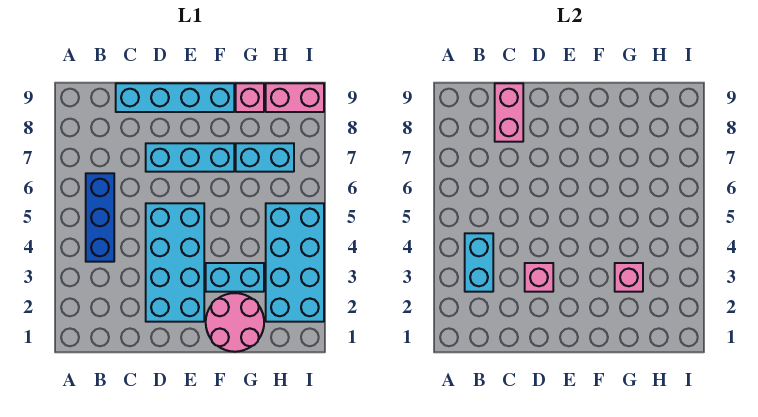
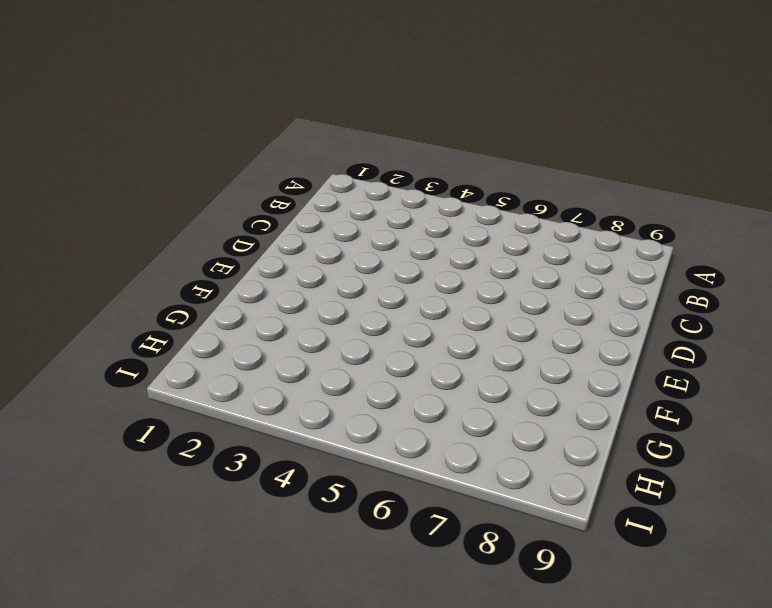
none -> blue 1x3 brick [86,173,114,262]
none -> cyan 1x4 brick [116,83,234,112]
none -> cyan 2x4 brick [146,203,204,322]

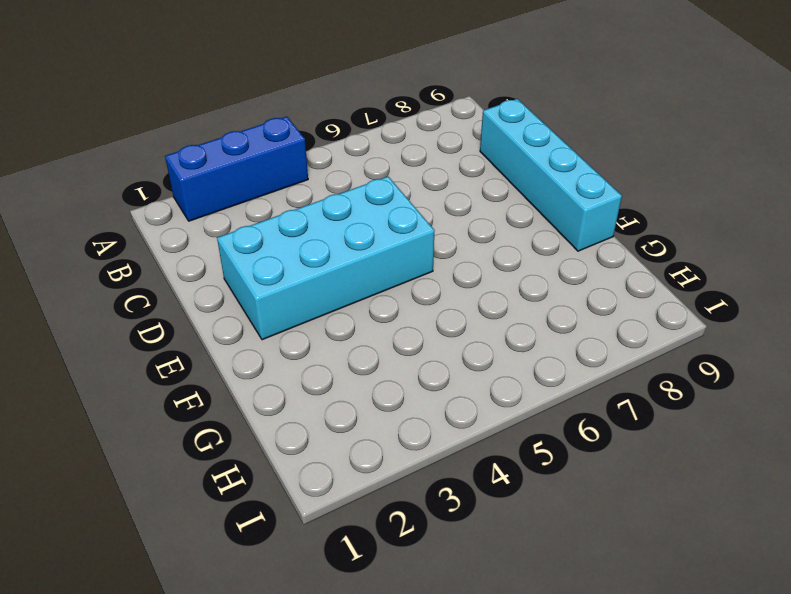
blue 1x3 brick [165,117,308,221] -> blue 1x3 brick moved to [86,173,114,262]
none -> cyan 1x3 brick [146,143,234,172]
none -> pink 2x2 round brick [206,293,264,352]
none -> cyan 1x2 brick [206,263,264,292]

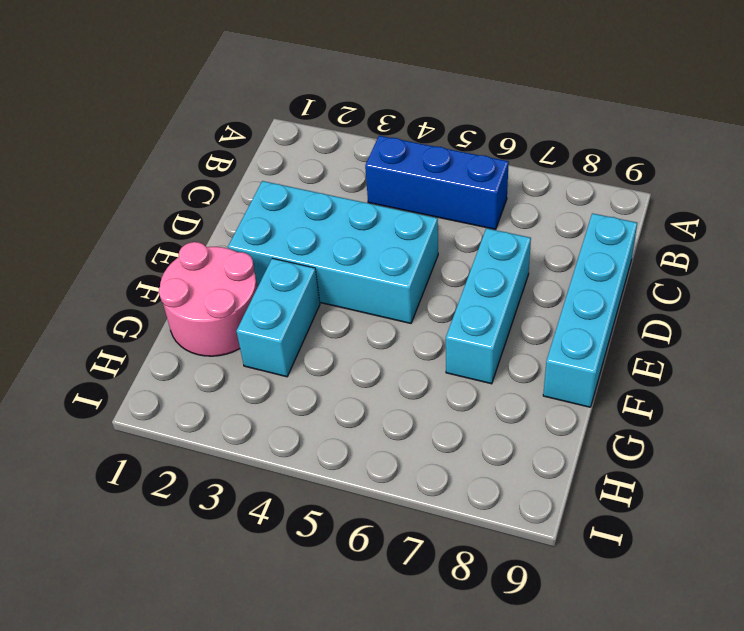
none -> cyan 1x2 brick [236,143,294,172]
none -> pink 1x1 brick [236,83,264,112]
none -> cyan 2x4 brick [266,203,324,322]

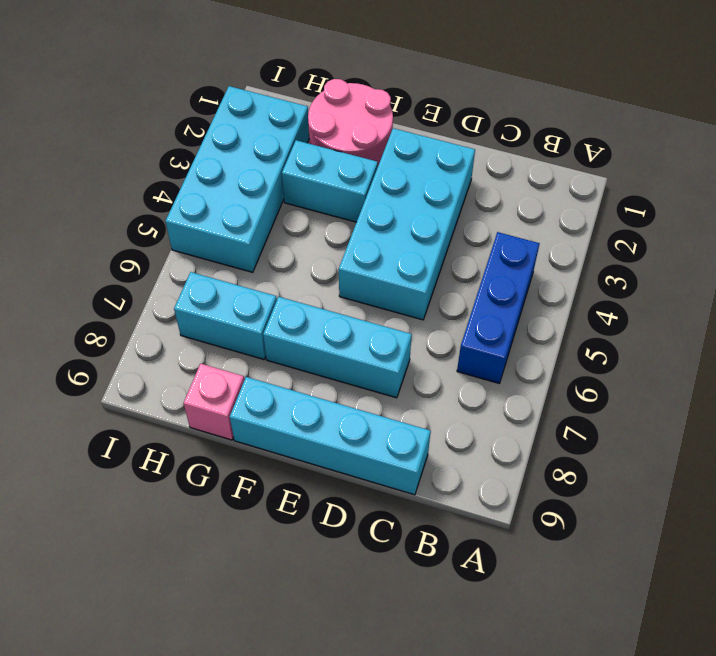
none -> pink 1x2 brick [266,83,324,112]
none -> cyan 1x2 brick [465,233,493,292]
none -> pink 1x2 brick [495,83,523,142]

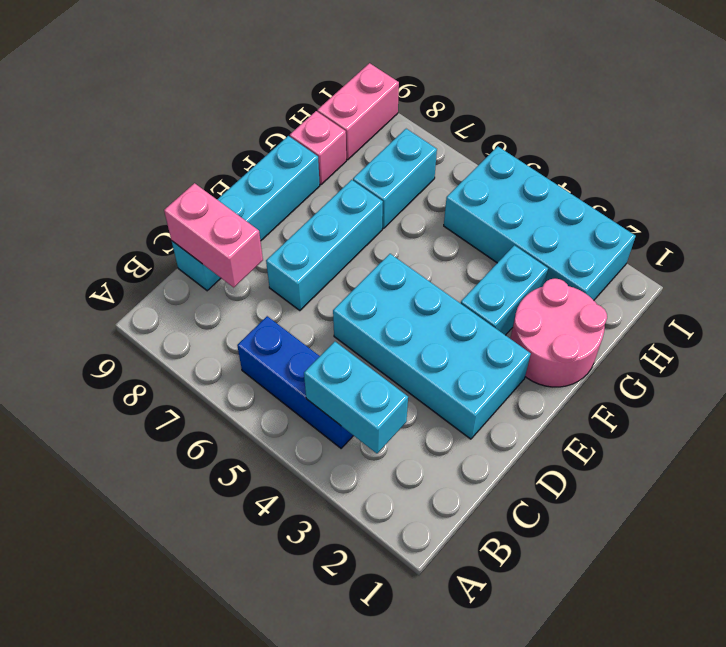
none -> pink 1x1 brick [525,263,553,292]
none -> pink 1x1 brick [615,263,643,292]

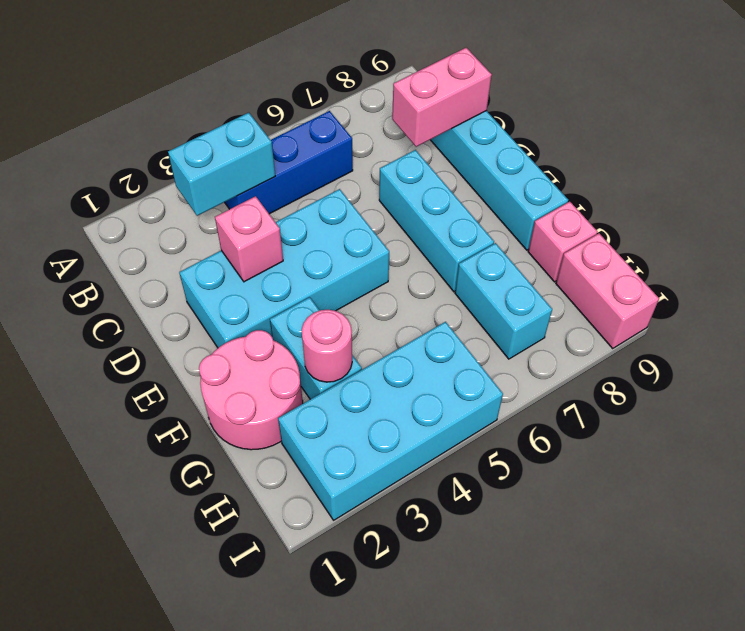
pink 1x1 round brick [302,310,352,382] -> pink 1x1 brick [615,263,643,292]

